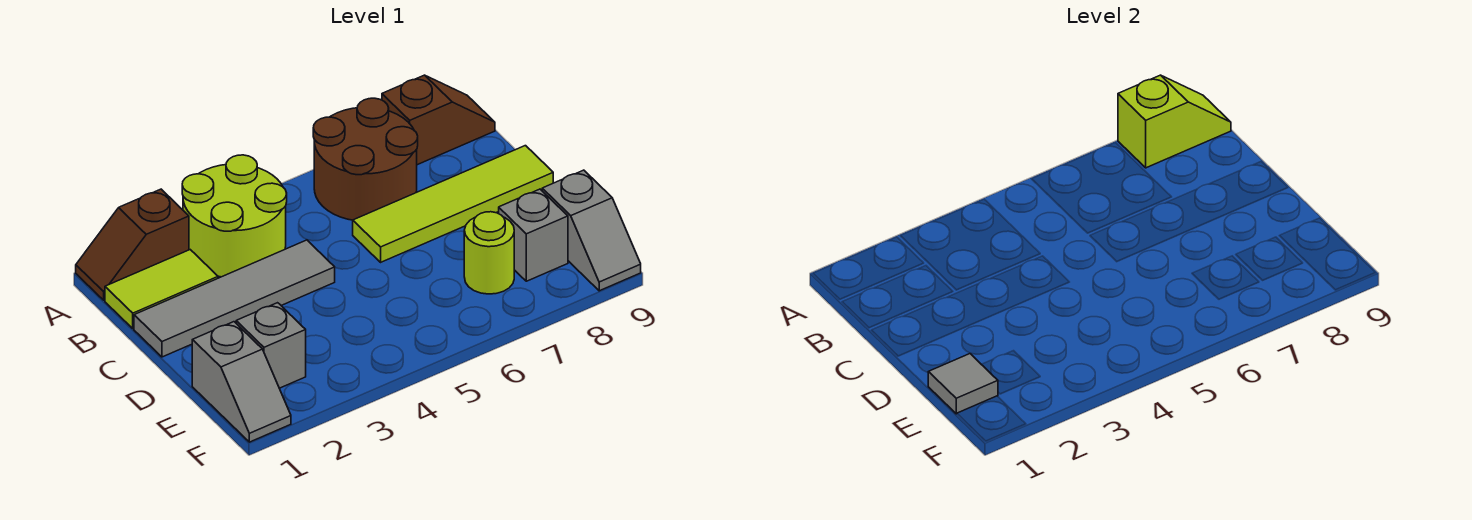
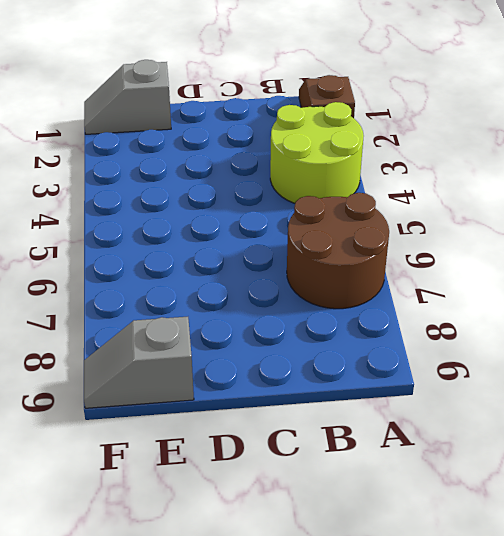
none -> brown 1x2 slope [382,75,495,165]
none -> lime 1x2 tile [105,250,218,329]
none -> grey 1x4 tile [134,240,335,357]

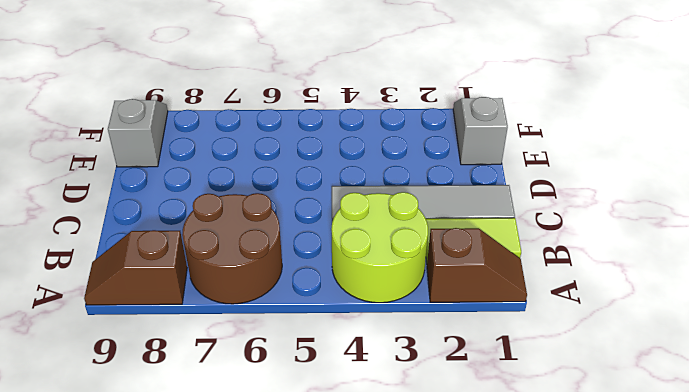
none -> lime 1x4 tile [353,146,553,262]
none -> grey 1x1 brick [236,303,306,388]
none -> lime 1x1 round brick [464,212,514,294]

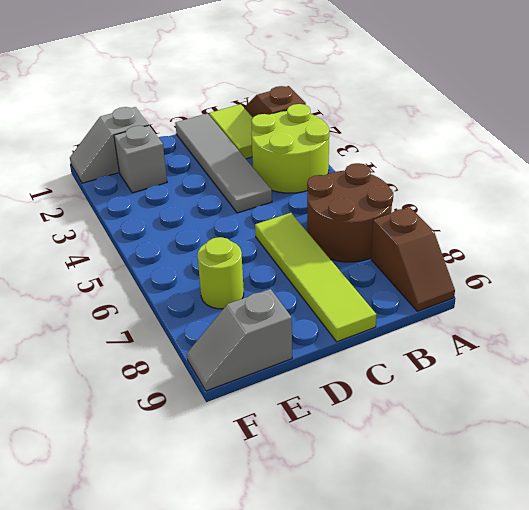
none -> grey 1x1 brick [498,189,568,281]
none -> lime 1x2 slope [1118,75,1231,168]
none -> grey 1x1 tile [928,354,998,414]

